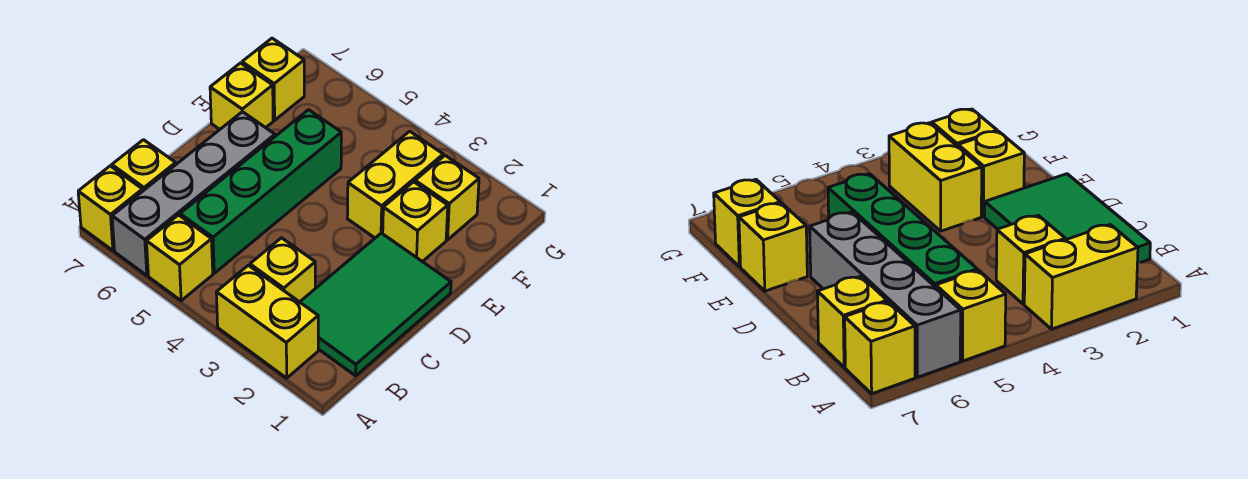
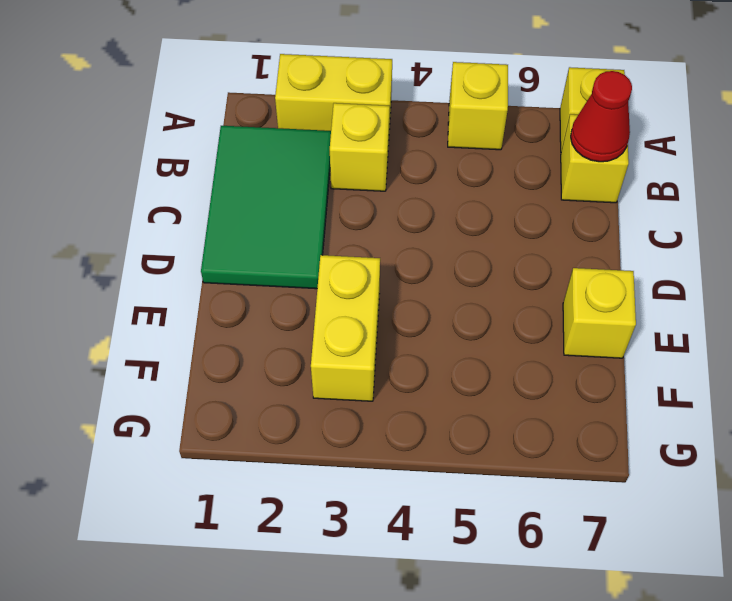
red 1x1 cone [571,71,632,162] -> none
none -> grey 1x4 brick [112,112,275,275]
none -> green 1x4 brick [180,110,341,273]
none -> yellow 1x1 brick [383,182,448,262]

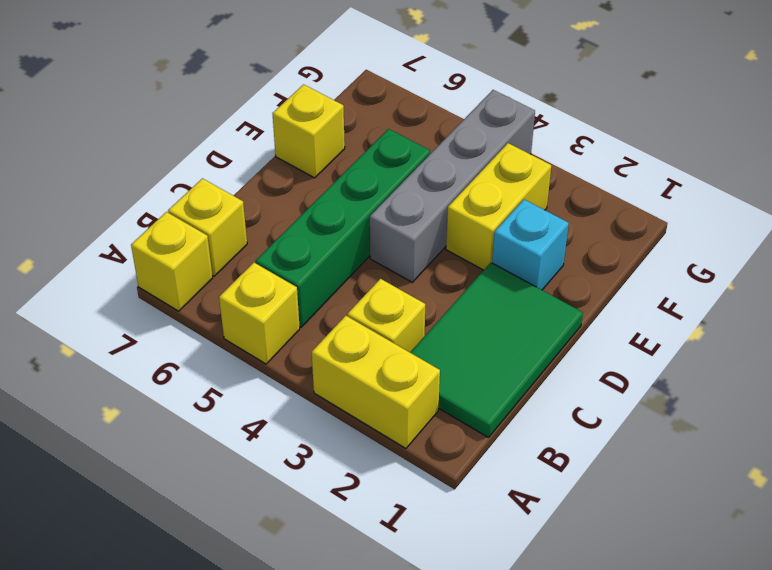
grey 1x4 brick [370,90,535,282] -> grey 1x4 brick moved to [112,112,275,275]
cyan 1x1 brick [492,200,569,290] -> yellow 1x1 brick [383,182,448,262]
none -> yellow 1x1 brick [415,156,479,240]
none -> yellow 1x1 brick [242,38,304,120]

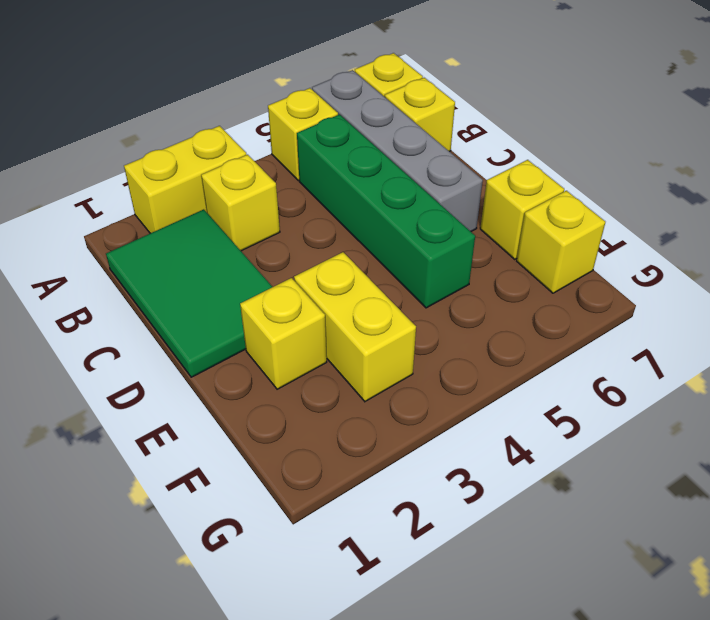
none -> yellow 1x1 brick [415,156,479,240]

